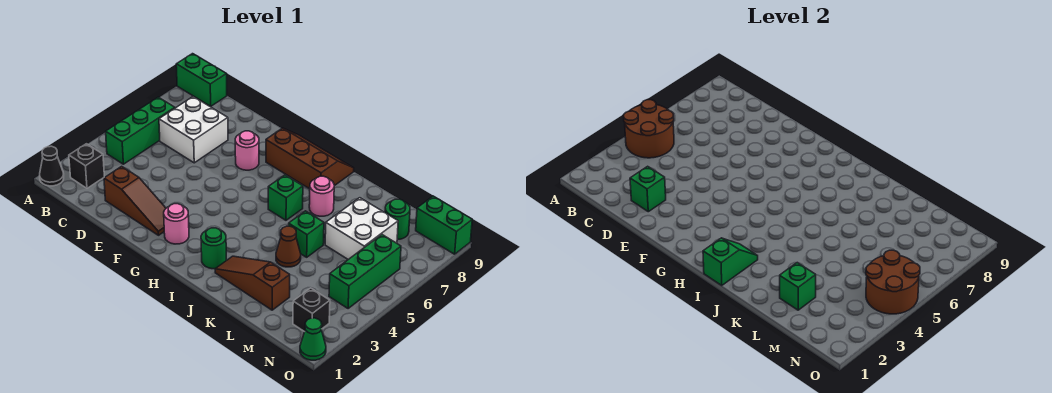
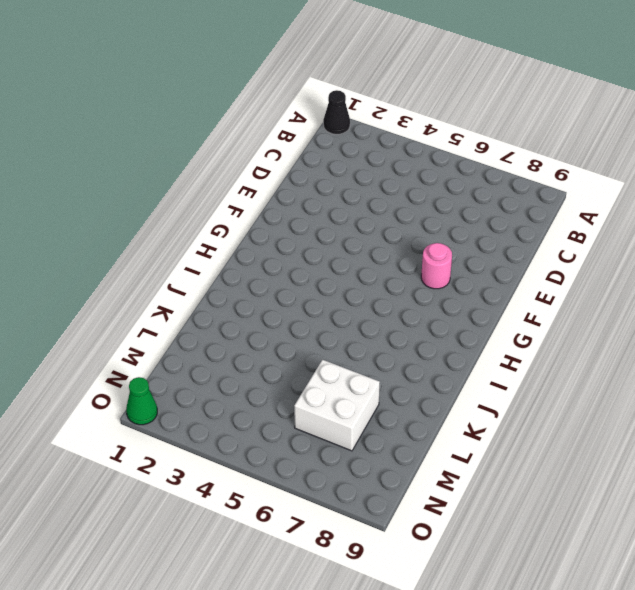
none -> green 1x2 brick [176,54,227,106]
none -> black 1x1 brick [69,144,104,188]
none -> green 1x3 brick [106,97,175,164]

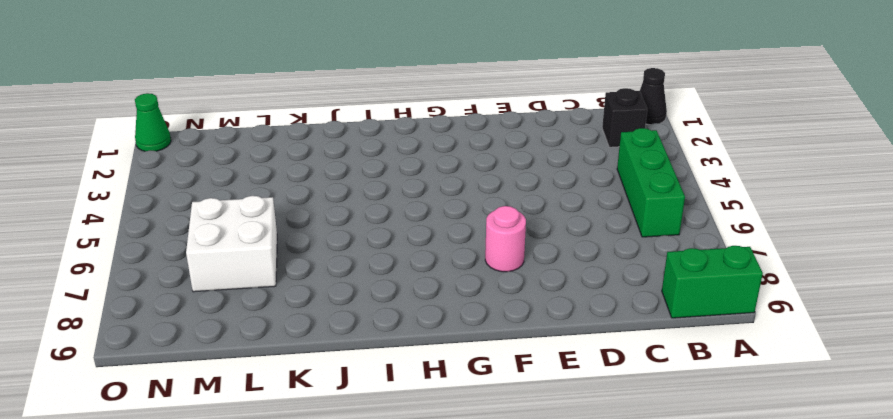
none -> white 2x2 brick [159,97,228,163]
none -> brown 1x3 slope [104,166,166,235]
none -> pink 1x1 round brick [164,204,189,244]

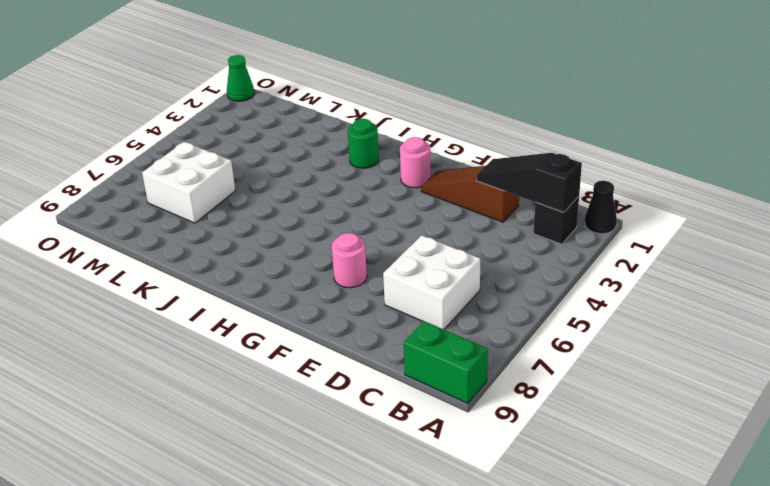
black 1x3 slope [477,153,582,212] -> green 1x1 brick [630,166,666,212]
none -> green 1x3 brick [106,97,175,164]
none -> brown 2x3 slope [266,128,354,189]
none -> green 1x1 brick [268,175,303,220]

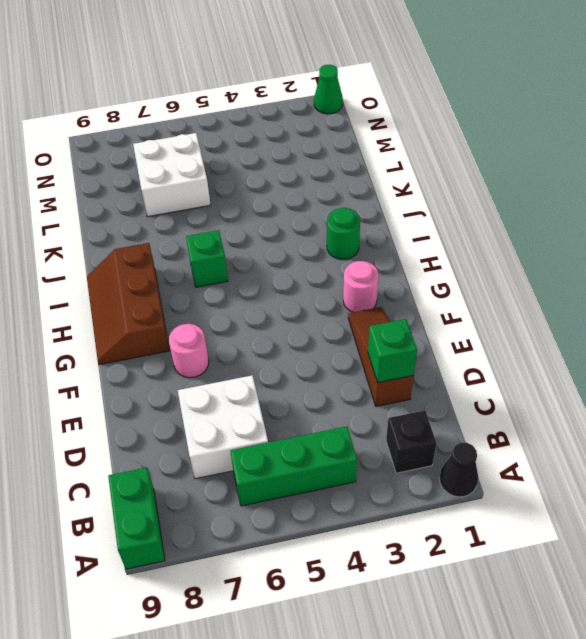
none -> brown 1x3 slope [215,256,290,310]
none -> pink 1x1 round brick [309,176,334,216]
none -> brown 1x1 cone [276,226,301,267]

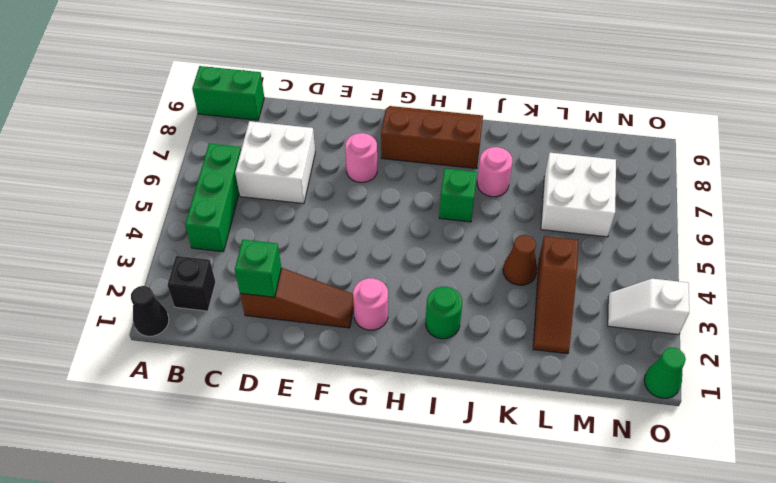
brown 1x3 slope [533,236,578,354] -> brown 1x3 slope turned to [215,256,290,310]
white 1x2 slope [608,279,689,334] -> none
none -> green 1x1 brick [289,211,324,257]
none -> green 1x1 round brick [385,199,410,239]
none -> black 1x1 brick [293,288,330,332]

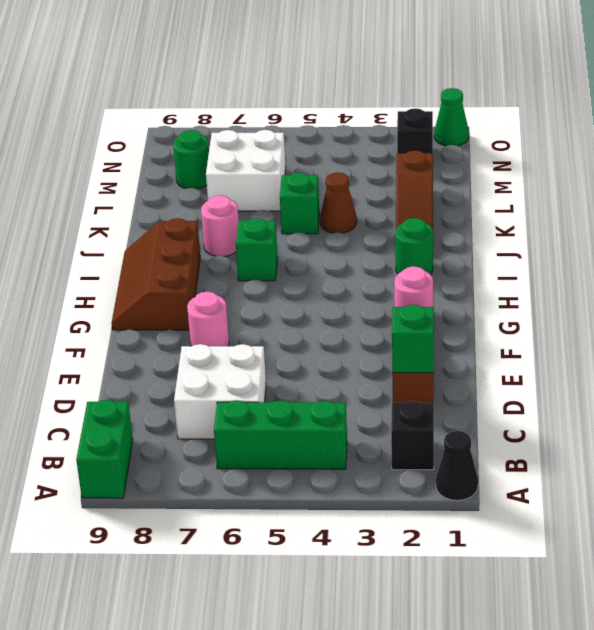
none -> green 1x3 brick [329,235,401,309]
none -> green 1x2 brick [416,196,472,254]
none -> brown 2x2 round brick [624,100,674,158]

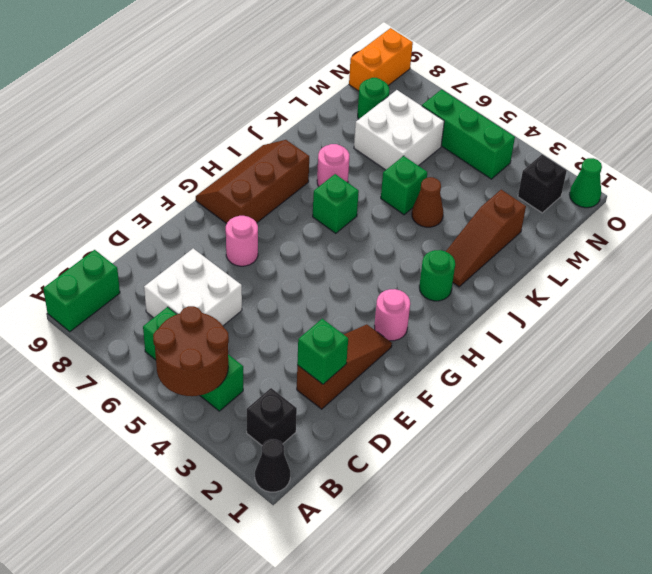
orange 1x2 brick [349,28,413,91] -> green 1x2 brick [416,196,472,254]
none -> green 1x2 slope [703,238,758,285]
none -> green 1x1 brick [780,263,816,310]
none -> brown 2x2 round brick [866,250,920,314]

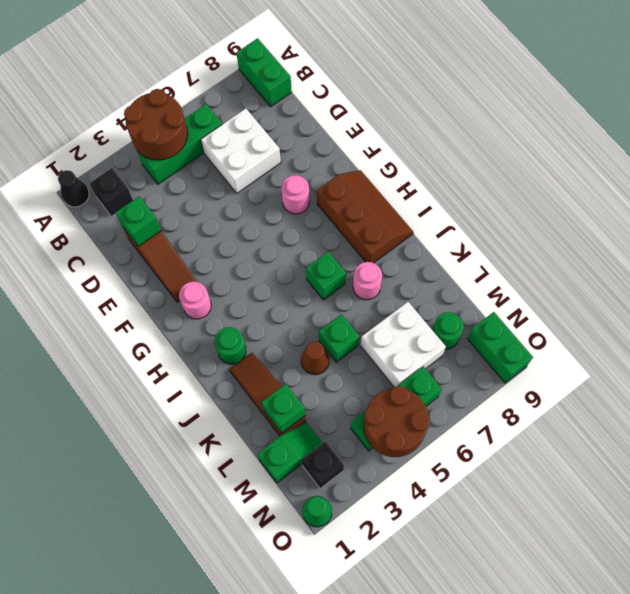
green 1x2 slope [257,423,322,483] -> green 1x2 slope moved to [703,238,758,285]

